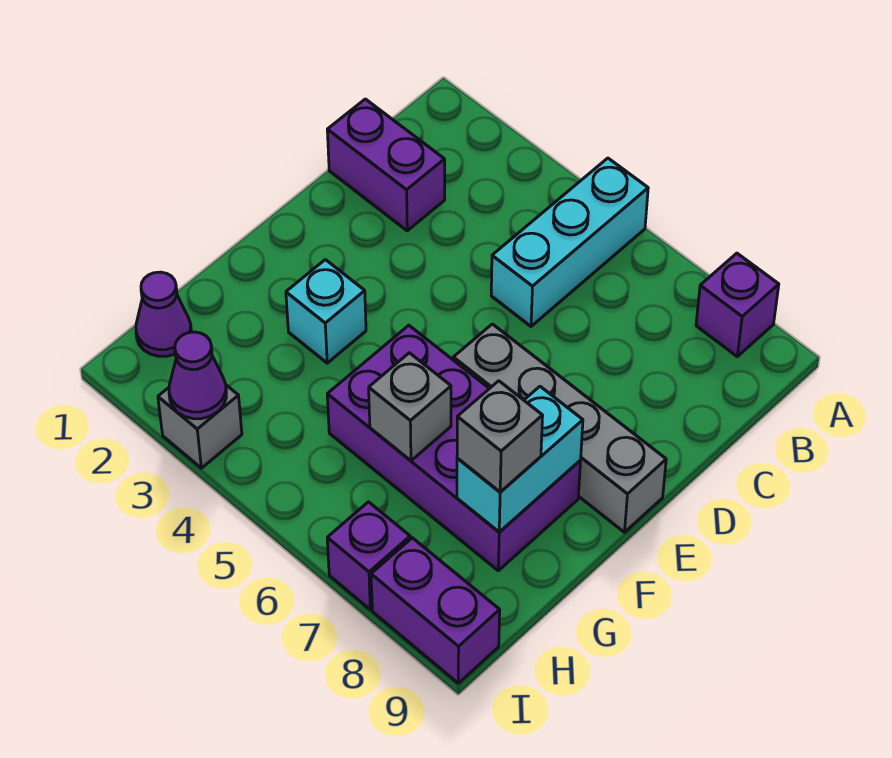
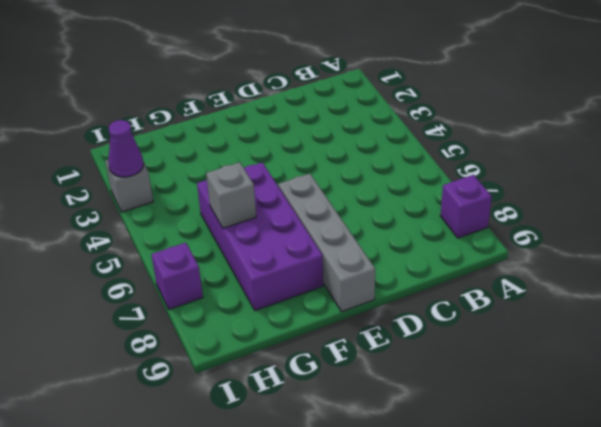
none -> cyan 1x3 brick [491,158,648,326]
none -> purple 1x2 brick [327,99,445,231]
none -> cyan 1x1 brick [286,260,366,363]

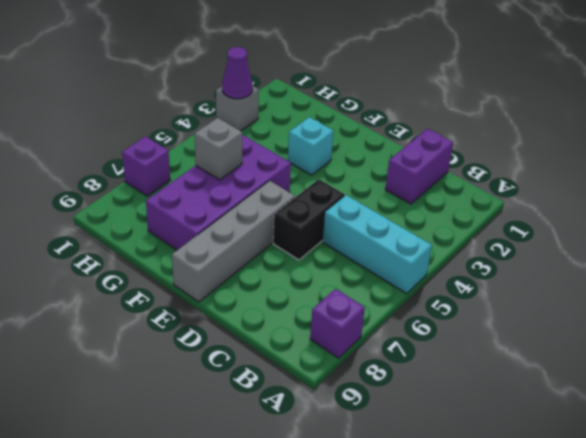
black 1x2 brick [273,179,345,260] -> none
none -> purple 1x1 cone [136,272,191,356]
none -> purple 1x2 brick [371,538,500,683]
none -> cyan 1x2 brick [457,386,583,532]

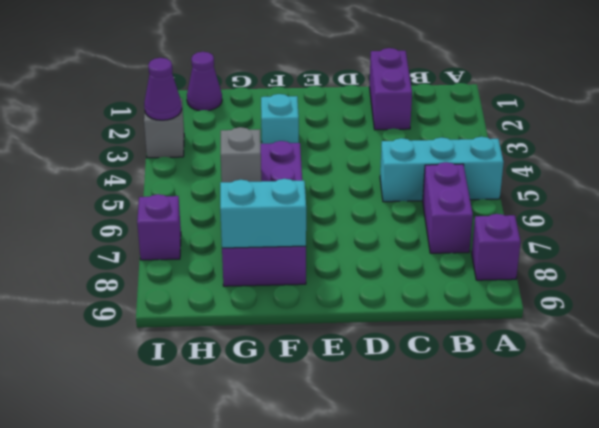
purple 1x2 brick [423,162,473,253] -> purple 1x2 brick moved to [371,538,500,683]
none -> grey 1x4 brick [453,324,666,532]
none -> grey 1x1 brick [457,381,543,492]

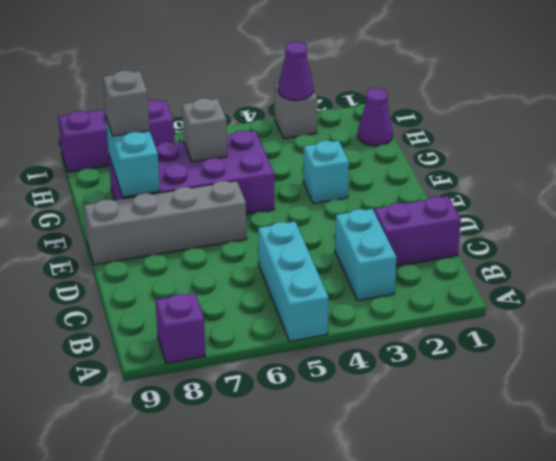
cyan 1x2 brick [335,209,396,300] -> none

